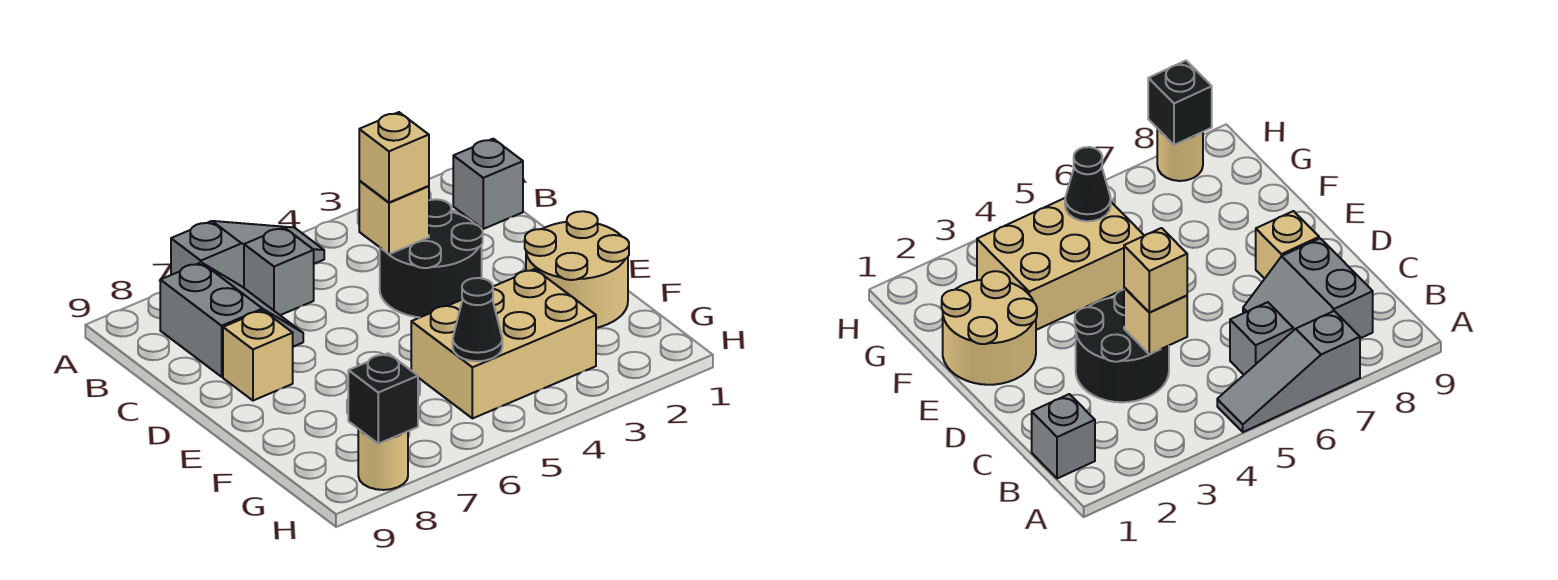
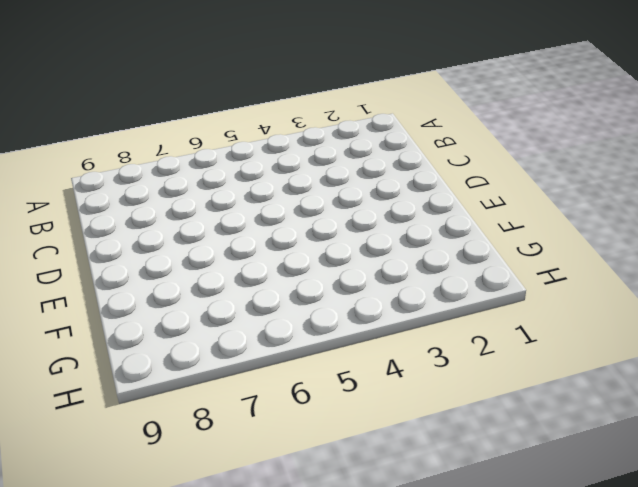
none -> grey 1x3 slope [171,221,324,288]
none -> grey 1x1 brick [453,139,523,229]
none -> grey 1x1 brick [244,227,314,315]

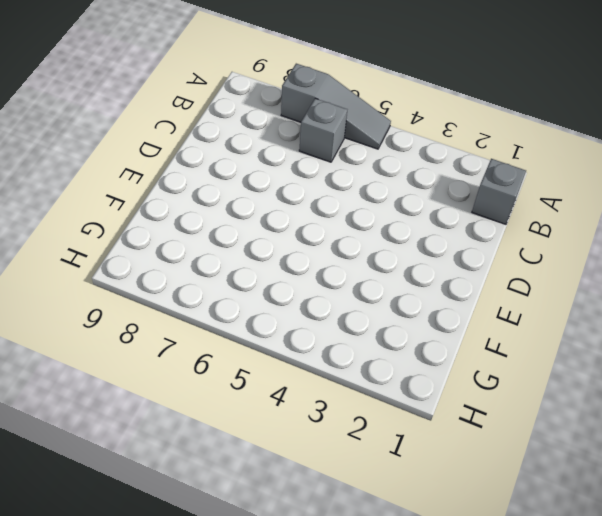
none -> grey 2x2 slope [160,262,303,377]
none -> black 2x2 round brick [380,199,483,318]
none -> tan 1x1 brick [223,310,293,401]

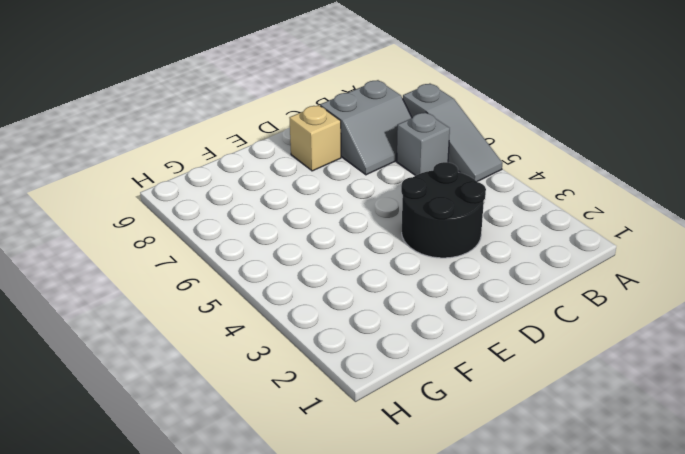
none -> grey 1x1 brick [453,139,523,229]
none -> tan 2x2 round brick [525,211,629,328]
none -> tan 2x3 brick [411,269,596,418]

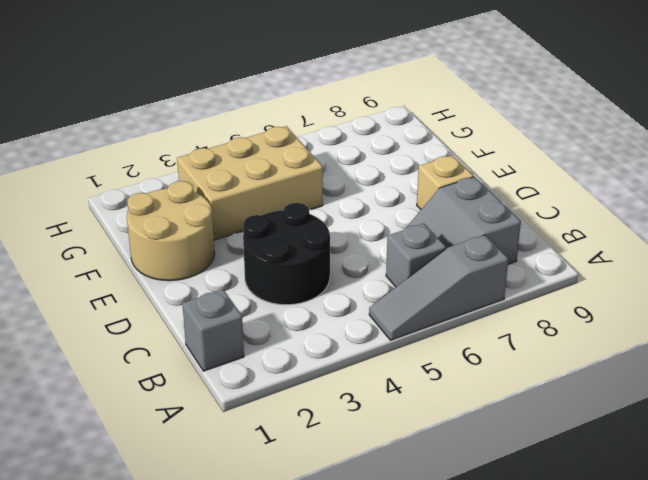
none -> tan 1x1 round brick [358,429,408,490]
none -> tan 1x1 brick [359,180,429,254]
none -> black 1x1 cone [453,278,502,361]

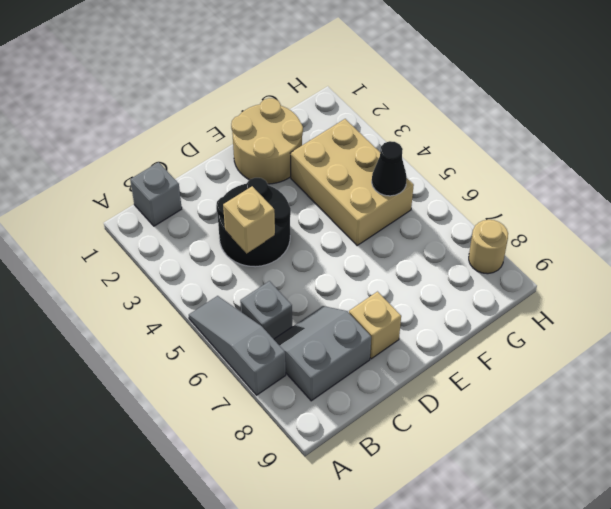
none -> black 1x1 brick [348,353,418,444]
none -> tan 1x1 brick [359,112,429,202]

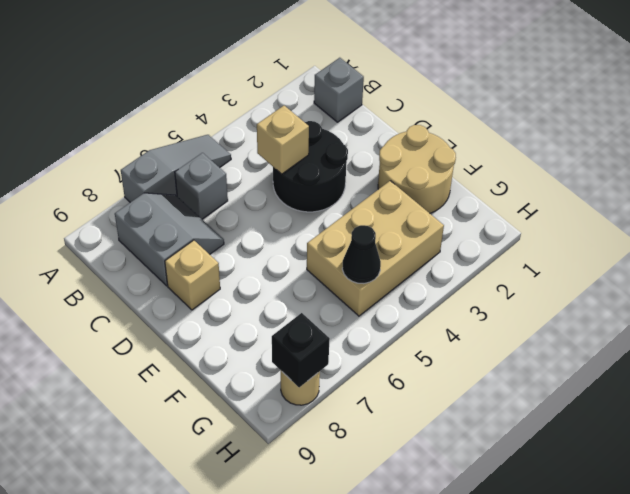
none -> tan 1x1 brick [359,112,429,202]

